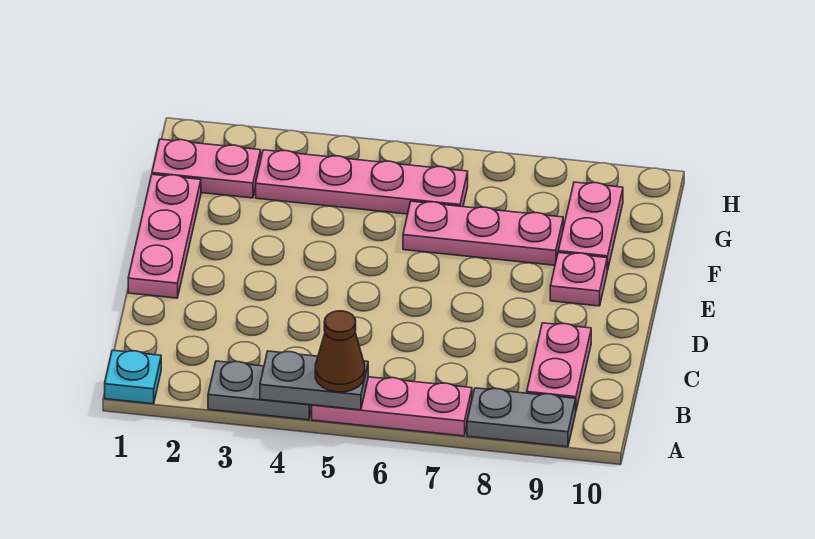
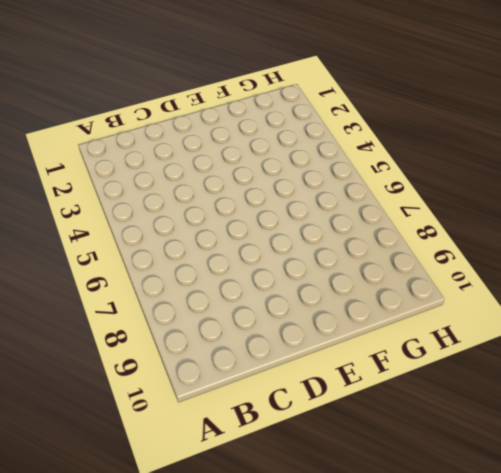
none -> cyan 1x1 plate [105,350,161,404]
none -> grey 1x2 plate [208,361,312,420]
none -> pink 1x3 plate [312,377,472,436]

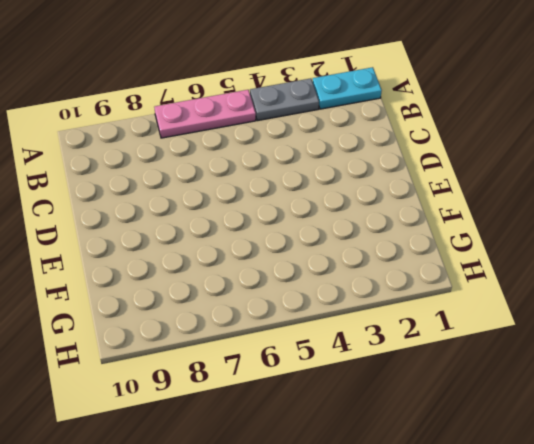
cyan 1x2 plate [312,67,382,109] -> cyan 1x1 plate [105,350,161,404]
none -> grey 1x2 plate [467,388,576,447]
none -> pink 1x2 plate [527,323,591,410]
none -> pink 1x3 plate [128,174,201,298]

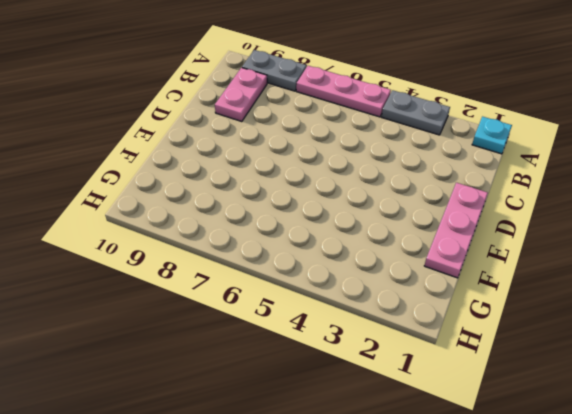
none -> pink 1x1 plate [550,253,607,306]
none -> pink 1x3 plate [403,201,563,265]
none -> pink 1x2 plate [558,182,623,271]

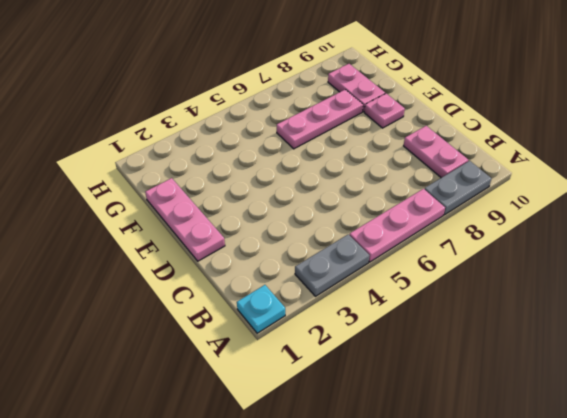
none -> pink 1x2 plate [152,139,261,198]
none -> pink 1x4 plate [256,150,468,214]
none -> grey 1x2 plate [260,351,368,410]

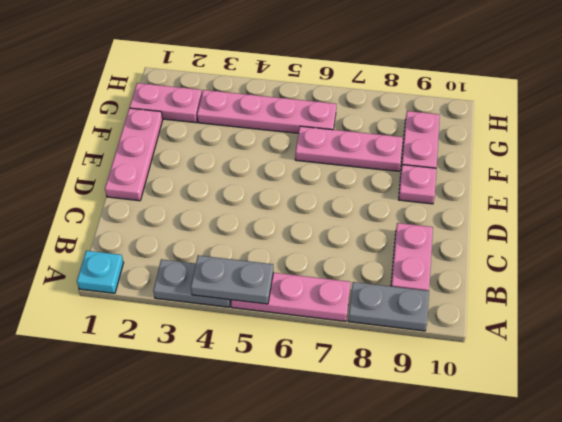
none -> brown 1x1 cone [315,311,365,392]

